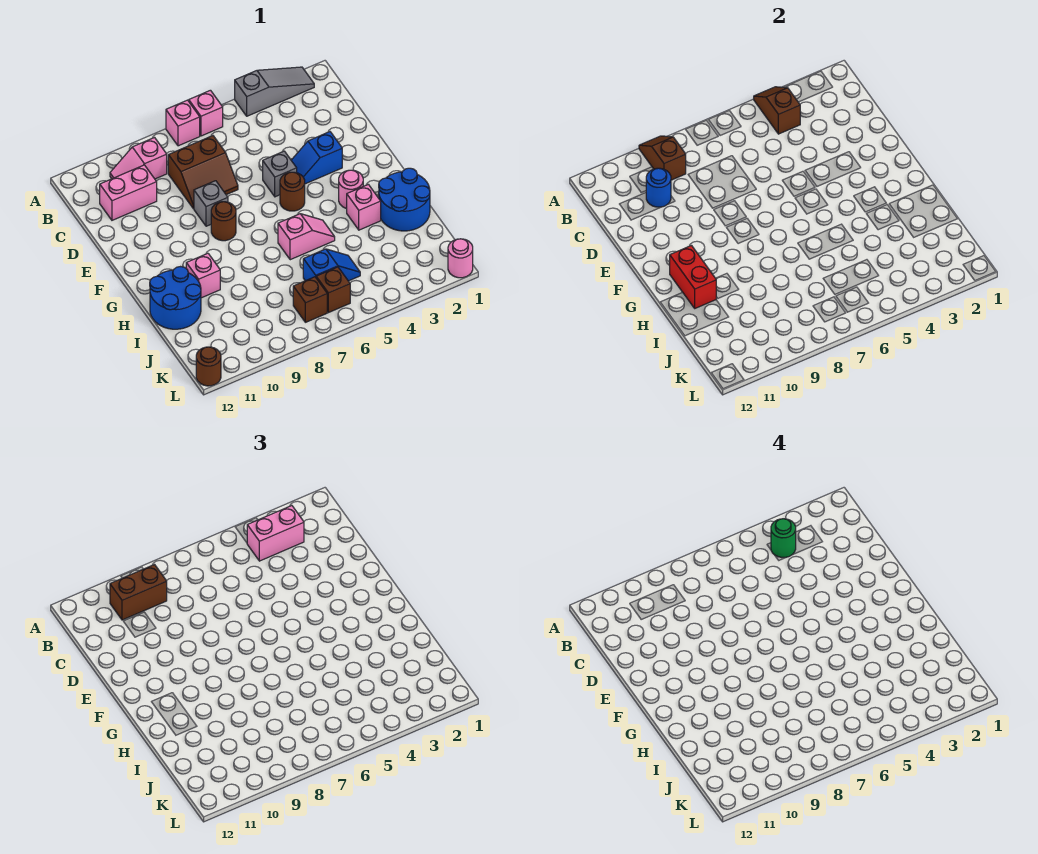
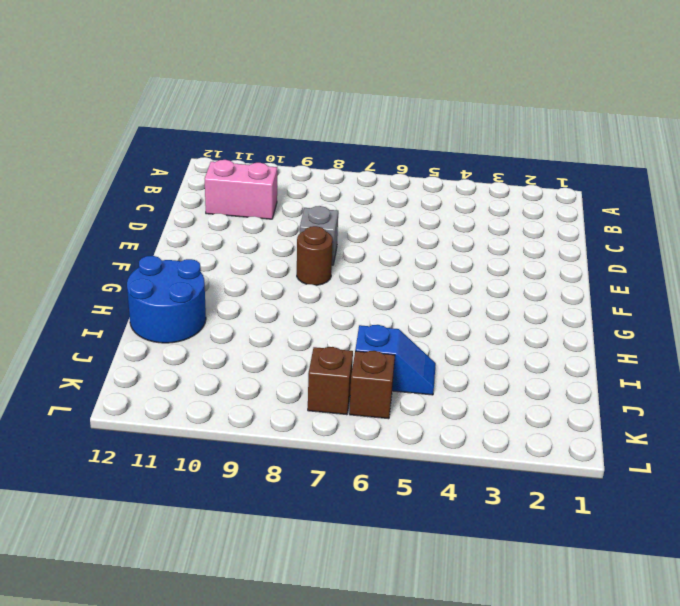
none -> grey 1x3 slope [235,67,314,116]
none -> pink 1x1 brick [189,90,223,136]
none -> pink 1x1 brick [166,100,200,146]

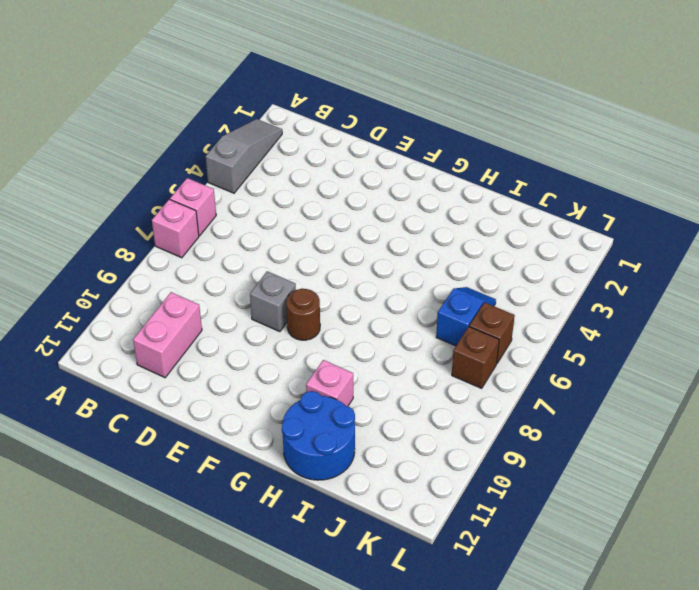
none -> pink 1x2 slope [110,138,167,179]
none -> brown 2x2 slope [168,136,238,209]
none -> blue 1x2 slope [291,132,342,184]

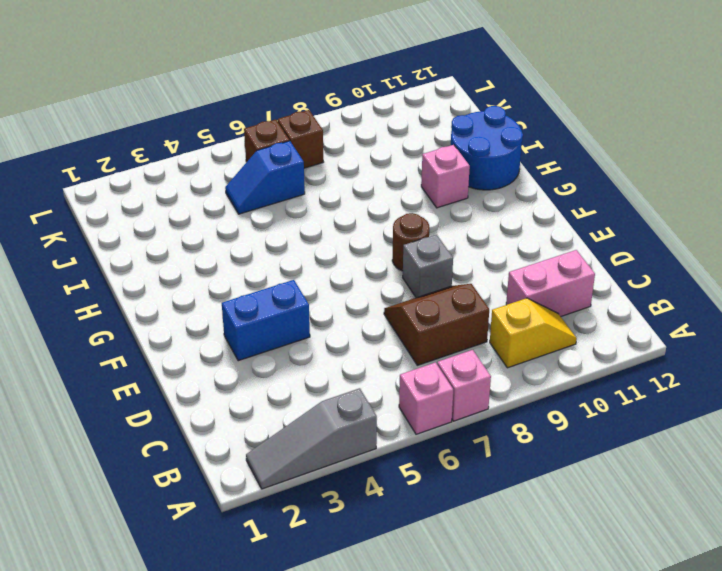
yellow 1x2 slope [490,298,577,368] -> pink 1x2 slope [110,138,167,179]
blue 1x2 brick [222,280,310,361] -> blue 1x2 slope [291,132,342,184]
none -> grey 1x1 brick [263,151,297,197]
none -> brown 1x1 round brick [280,172,305,211]
none -> pink 1x1 round brick [339,170,363,208]

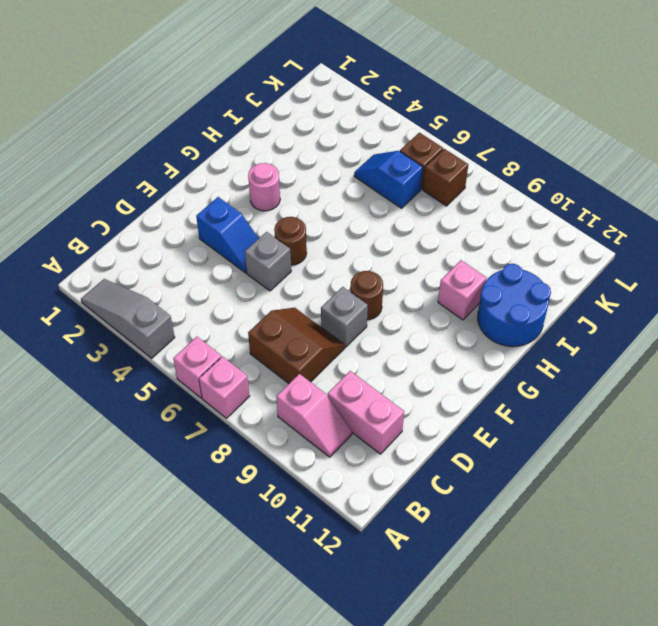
none -> blue 2x2 round brick [379,168,430,231]
none -> pink 1x1 brick [347,184,381,230]
none -> pink 1x2 slope [278,214,335,260]

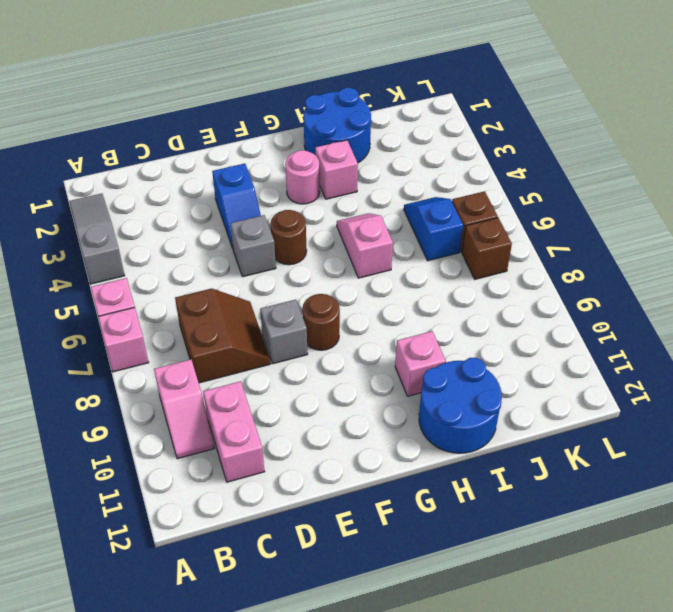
none -> pink 1x1 round brick [448,239,473,278]
none -> brown 1x1 round brick [196,347,221,386]
none -> brown 1x2 slope [754,87,800,134]

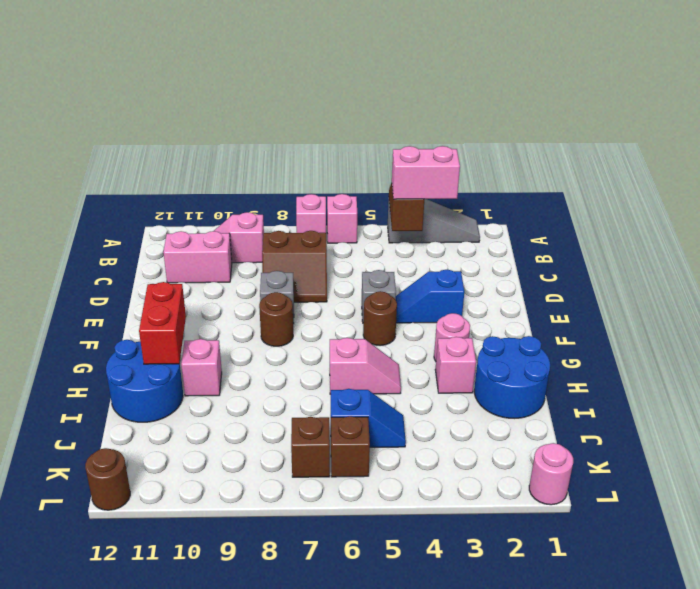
none -> brown 1x2 slope [639,136,686,180]
none -> blue 1x1 round brick [646,168,671,207]
none -> brown 1x2 brick [110,565,167,620]

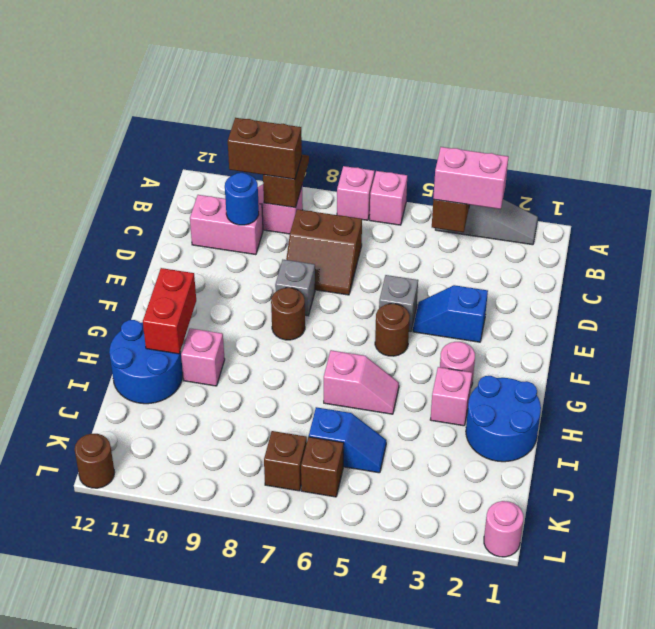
none -> green 1x1 round brick [771,519,796,558]

